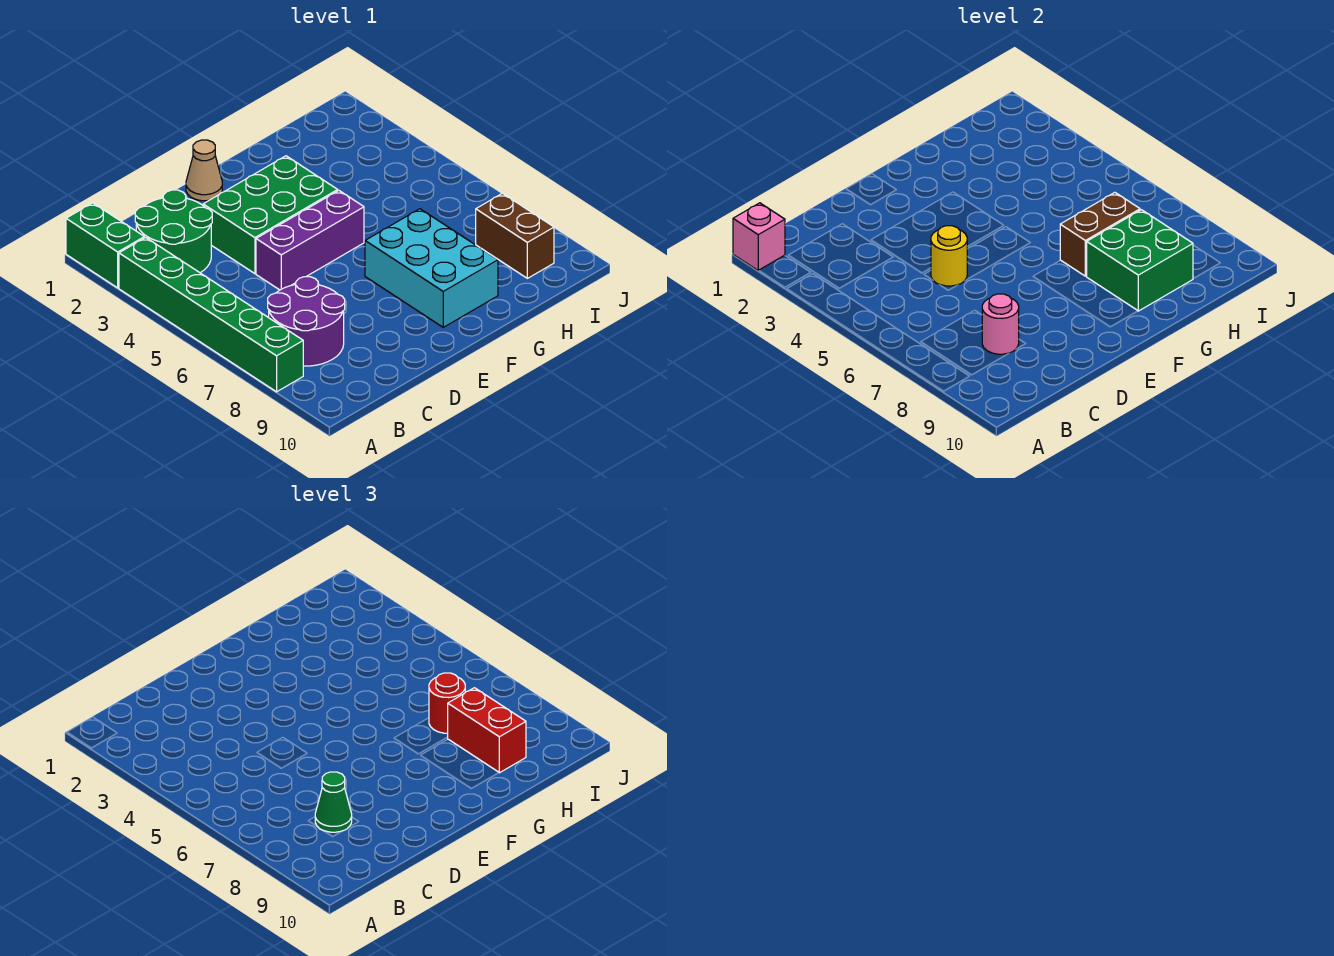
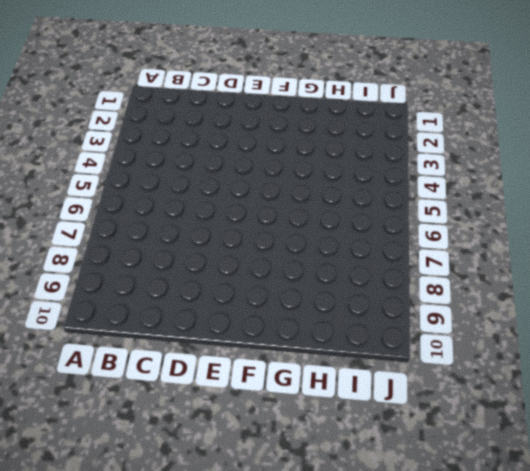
none -> green 1x2 brick [66,203,144,288]
none -> green 1x6 brick [119,238,303,392]
none -> green 2x2 round brick [135,190,212,273]

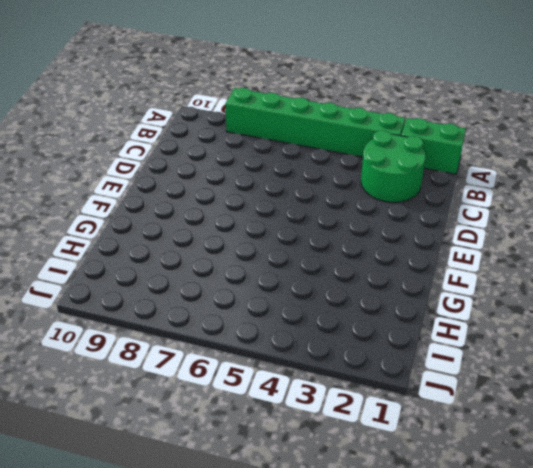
none -> purple 2x2 round brick [268,277,345,366]
none -> green 2x3 brick [203,156,338,274]
none -> purple 1x3 brick [256,191,364,290]

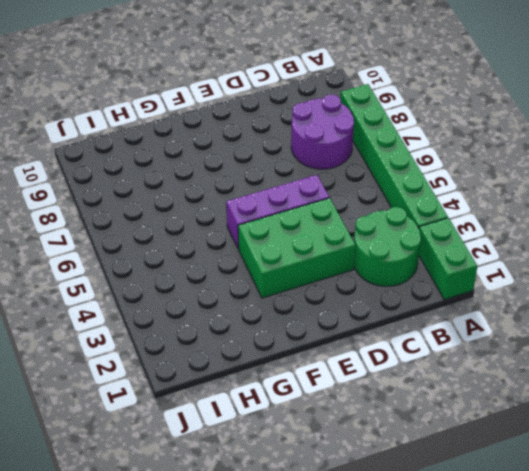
none -> tan 1x1 cone [186,140,222,201]
none -> cyan 2x3 brick [365,209,498,327]
none -> brown 1x2 brick [476,193,554,278]

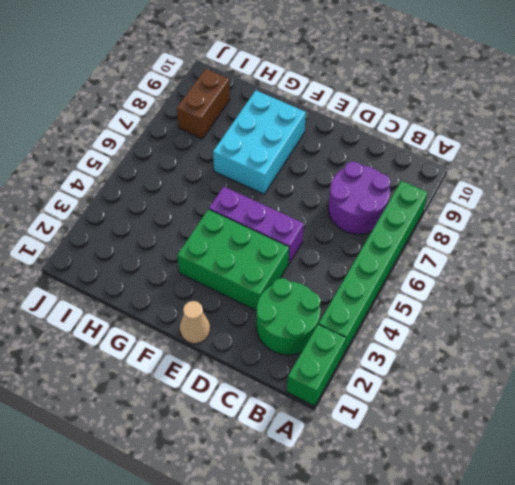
none -> pink 1x1 brick [733,203,785,271]
none -> pink 1x1 round brick [982,294,1019,354]
none -> yellow 1x1 round brick [931,226,967,286]

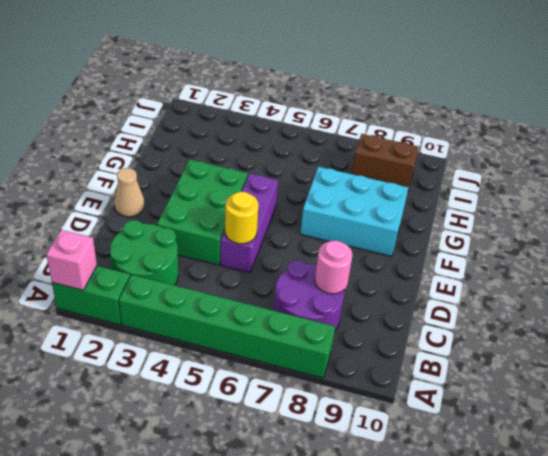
none -> brown 1x2 brick [1060,193,1140,276]
none -> green 2x2 brick [1087,210,1193,311]
none -> green 1x1 cone [315,772,352,832]

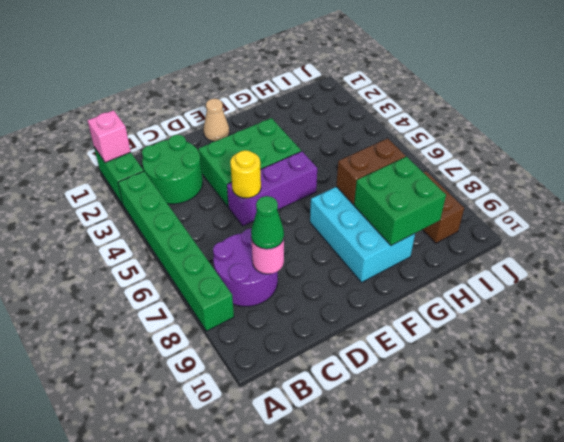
none -> red 1x1 round brick [429,673,465,733]
none -> red 1x2 brick [448,688,526,773]

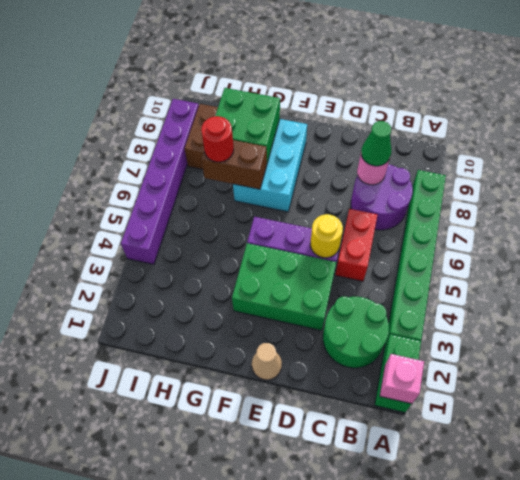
red 1x2 brick [335,209,377,281] -> red 1x2 brick moved to [448,688,526,773]
purple 1x6 brick [121,99,199,264] -> none

